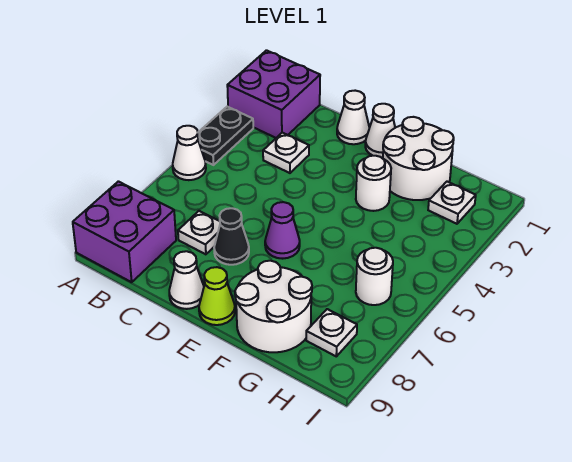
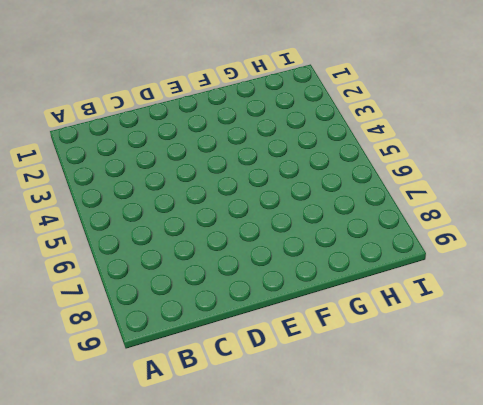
none -> purple 2x2 brick [227,50,320,138]
none -> black 1x2 plate [198,107,253,165]
none -> white 1x1 cone [173,126,206,180]

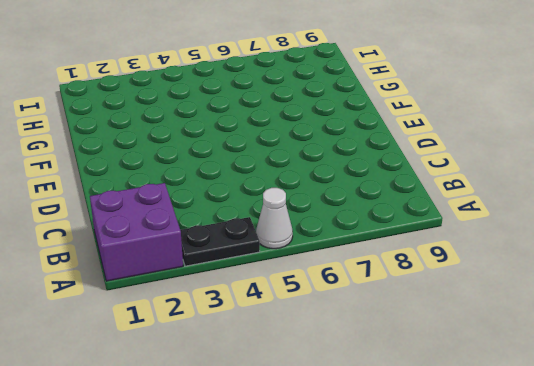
none -> purple 2x2 brick [73,181,176,282]
none -> white 1x1 plate [263,133,309,173]
none -> white 1x1 plate [178,211,220,254]

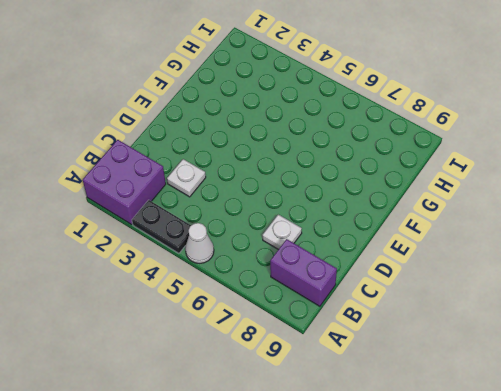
purple 1x2 brick [270,239,337,306] -> purple 2x2 brick [73,181,176,282]
none -> white 1x1 cone [337,91,369,144]
none -> black 1x1 cone [214,208,249,265]
none -> white 1x1 cone [169,251,204,309]

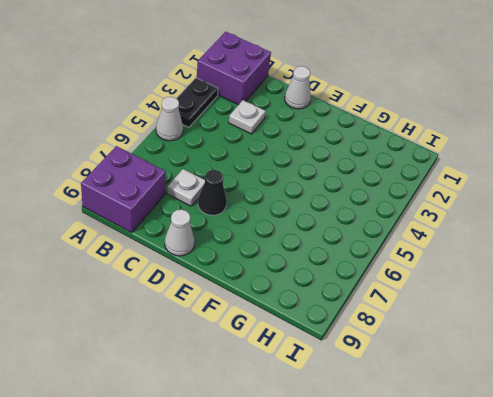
none -> white 1x1 cone [365,104,395,158]
none -> purple 1x1 cone [265,202,300,259]
none -> lime 1x1 cone [199,267,235,325]

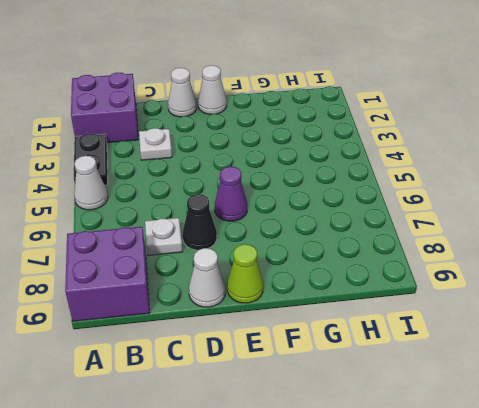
none -> white 2x2 round brick [383,117,454,200]
none -> white 1x1 round brick [356,156,391,211]
none -> white 2x2 round brick [235,261,312,352]

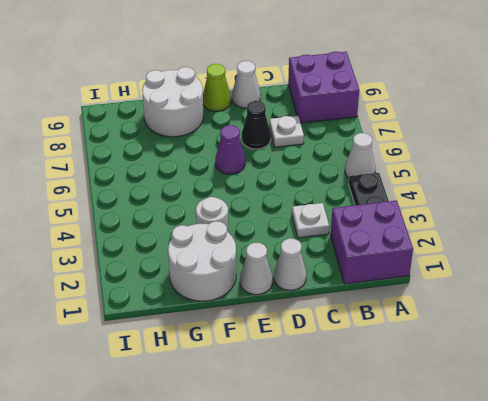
none -> white 1x1 plate [428,182,476,224]
none -> white 1x1 round brick [356,248,393,305]
none -> white 1x1 plate [306,309,357,356]

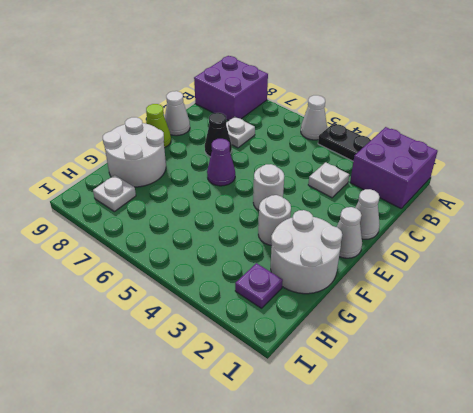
white 1x1 round brick [253,164,284,210] -> white 1x1 round brick moved to [356,248,393,305]
purple 1x1 plate [235,263,283,308] -> white 1x1 plate [428,182,476,224]

